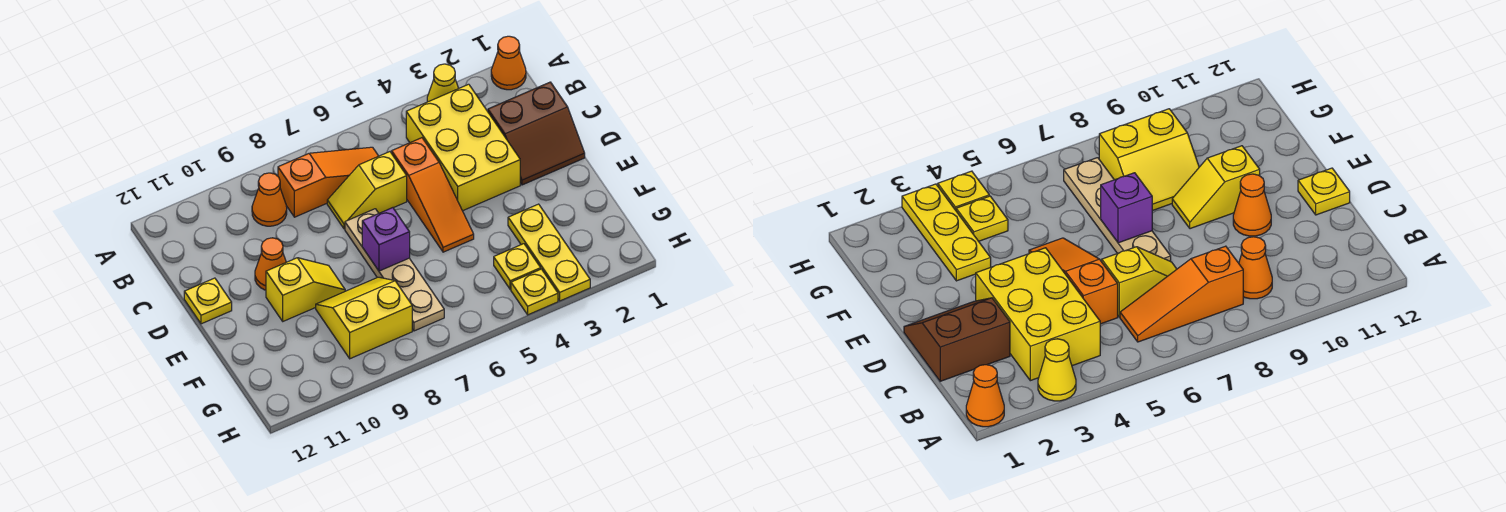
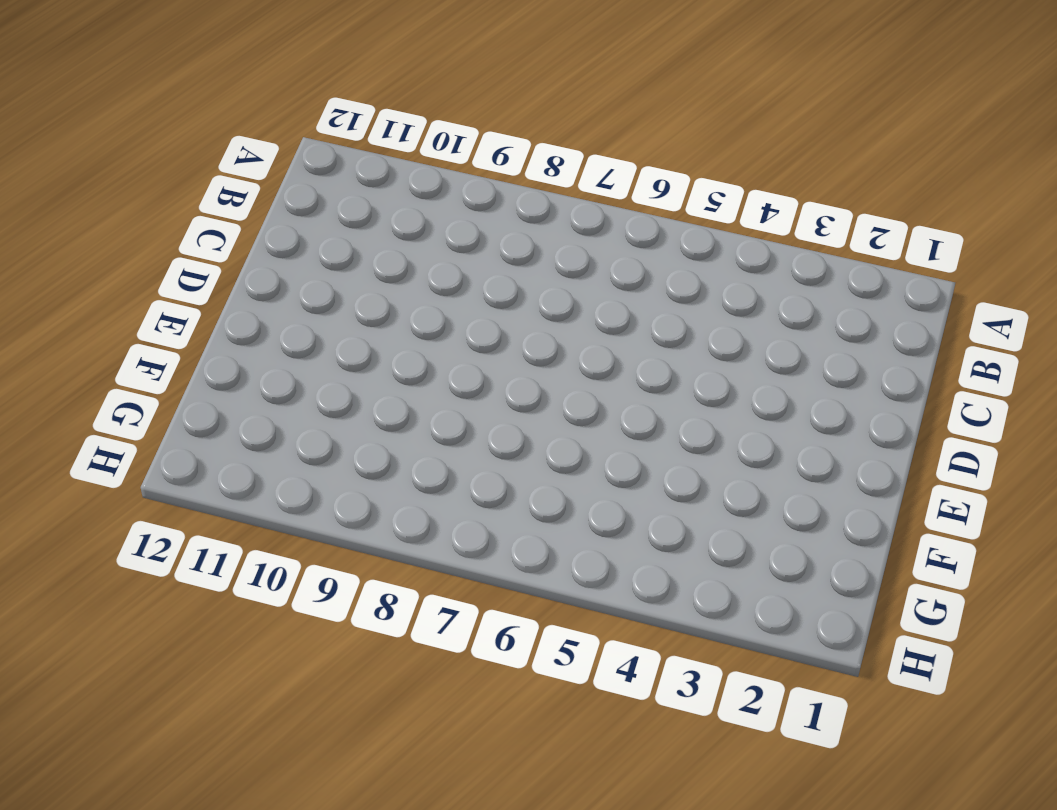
none -> orange 1x1 cone [491,36,526,90]
none -> yellow 1x1 cone [427,64,459,102]
none -> yellow 2x3 brick [406,84,520,211]

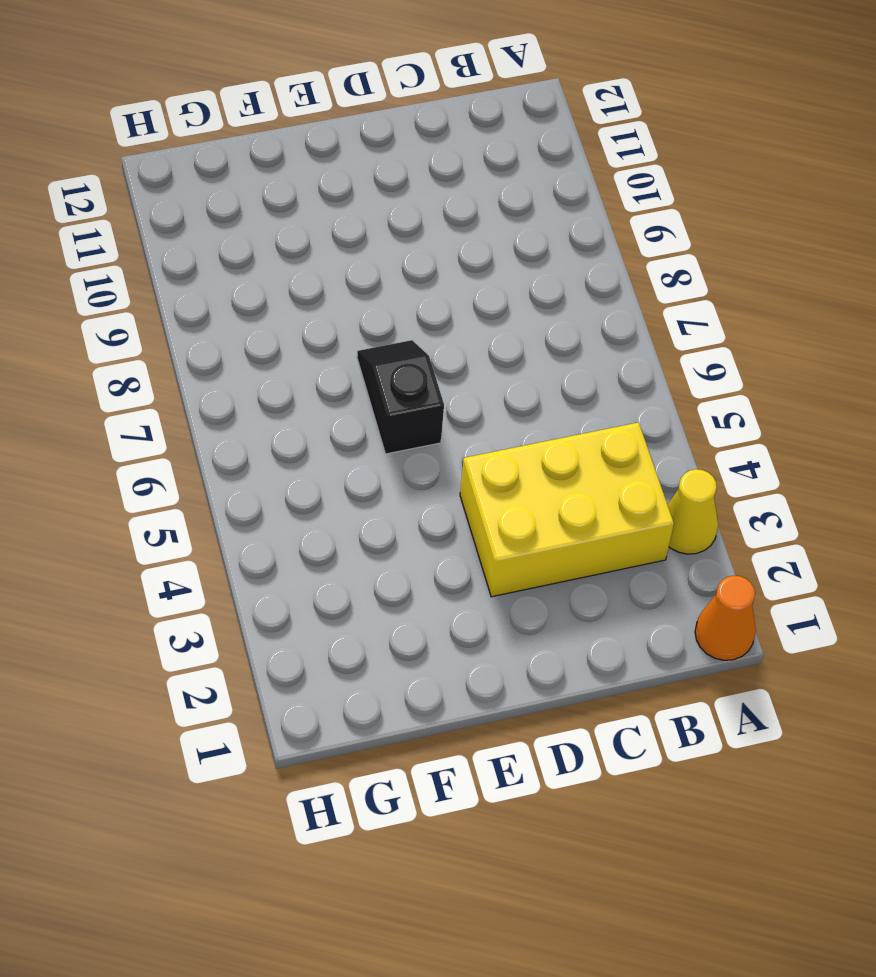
black 1x2 slope [357,340,444,454] -> tan 1x4 plate [345,209,444,331]
none -> orange 1x3 slope [278,147,378,217]
none -> orange 1x1 cone [252,173,287,226]
none -> brown 2x2 slope [488,82,585,185]

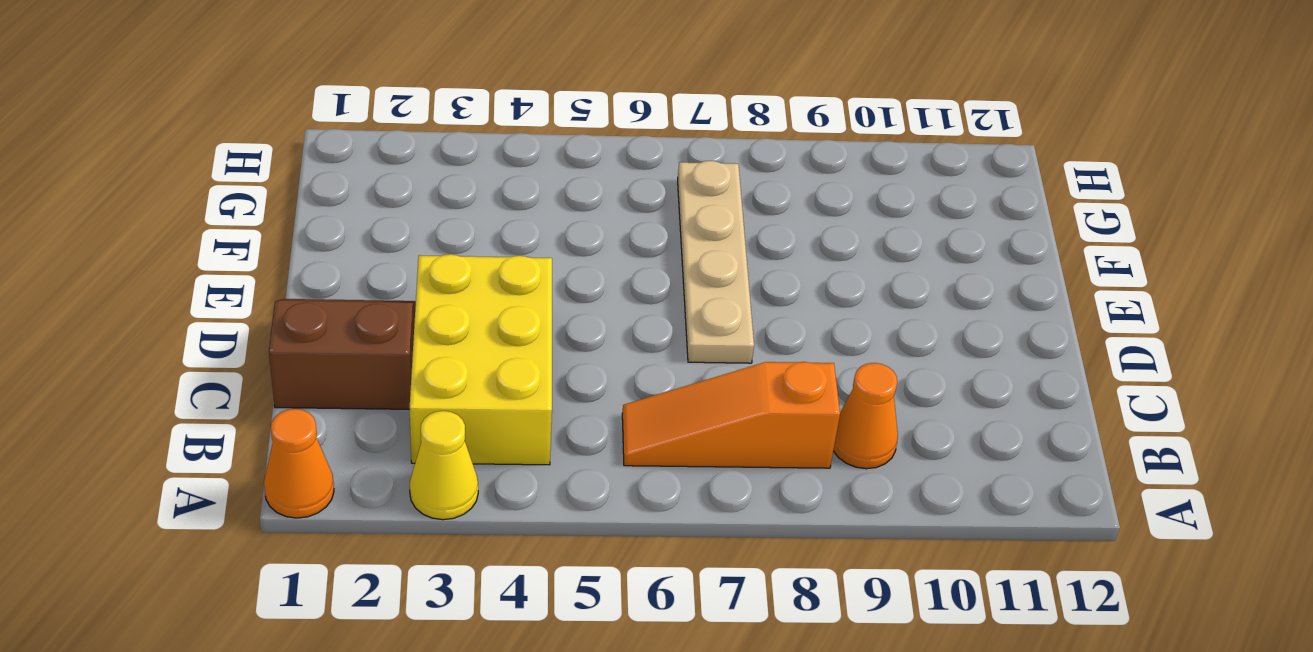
none -> orange 1x3 slope [392,138,474,252]
none -> yellow 1x2 slope [327,152,407,229]
none -> orange 1x1 cone [255,238,286,290]

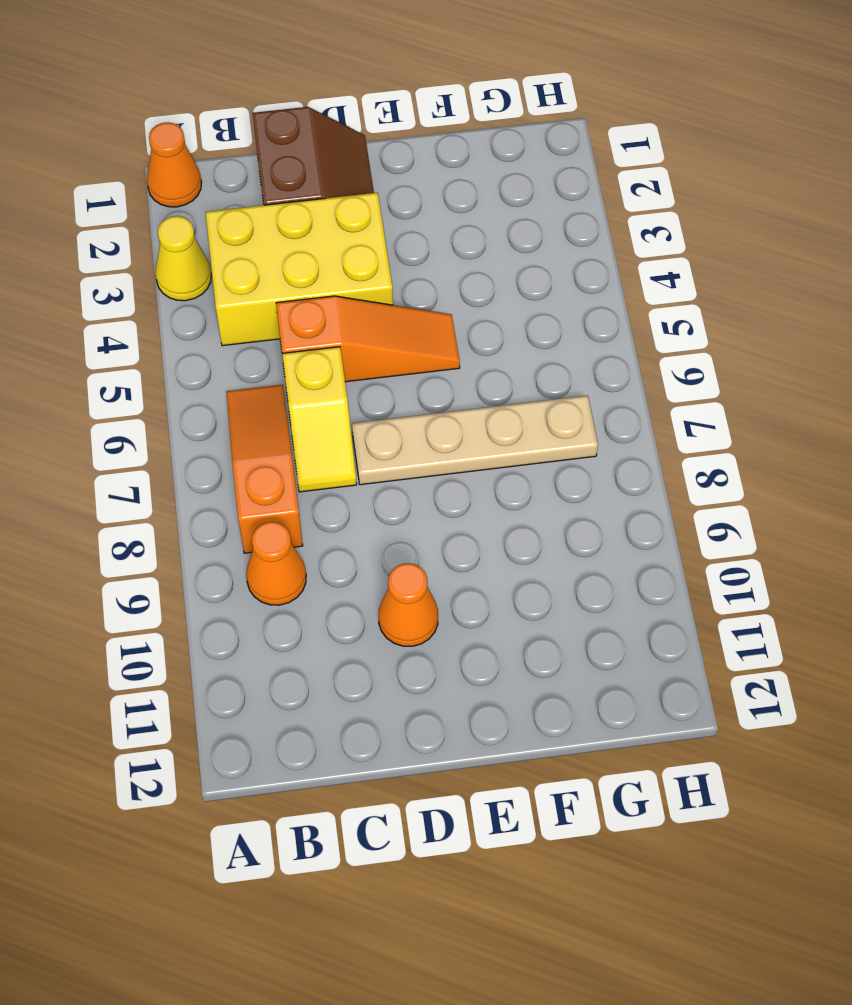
none -> yellow 1x1 plate [184,278,232,324]
none -> yellow 1x2 slope [266,258,345,321]
none -> yellow 1x3 plate [508,204,590,301]

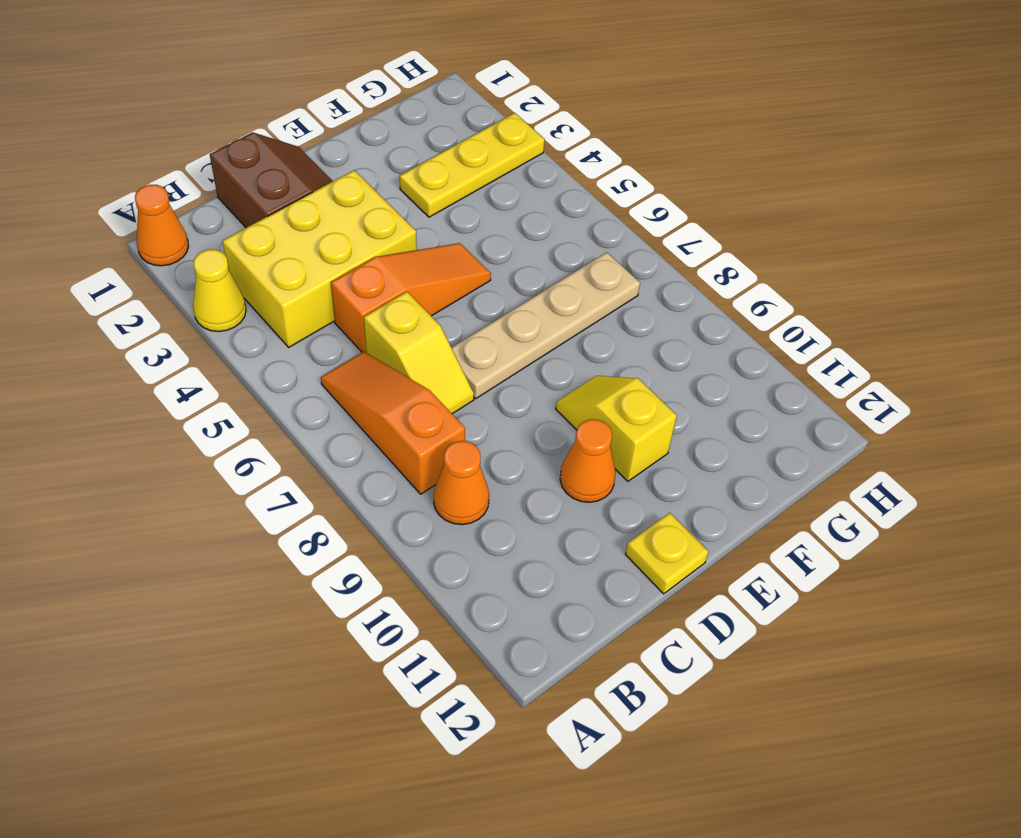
none -> yellow 2x2 slope [316,277,412,359]
none -> yellow 1x1 plate [494,244,541,289]
none -> yellow 1x1 plate [511,269,558,315]

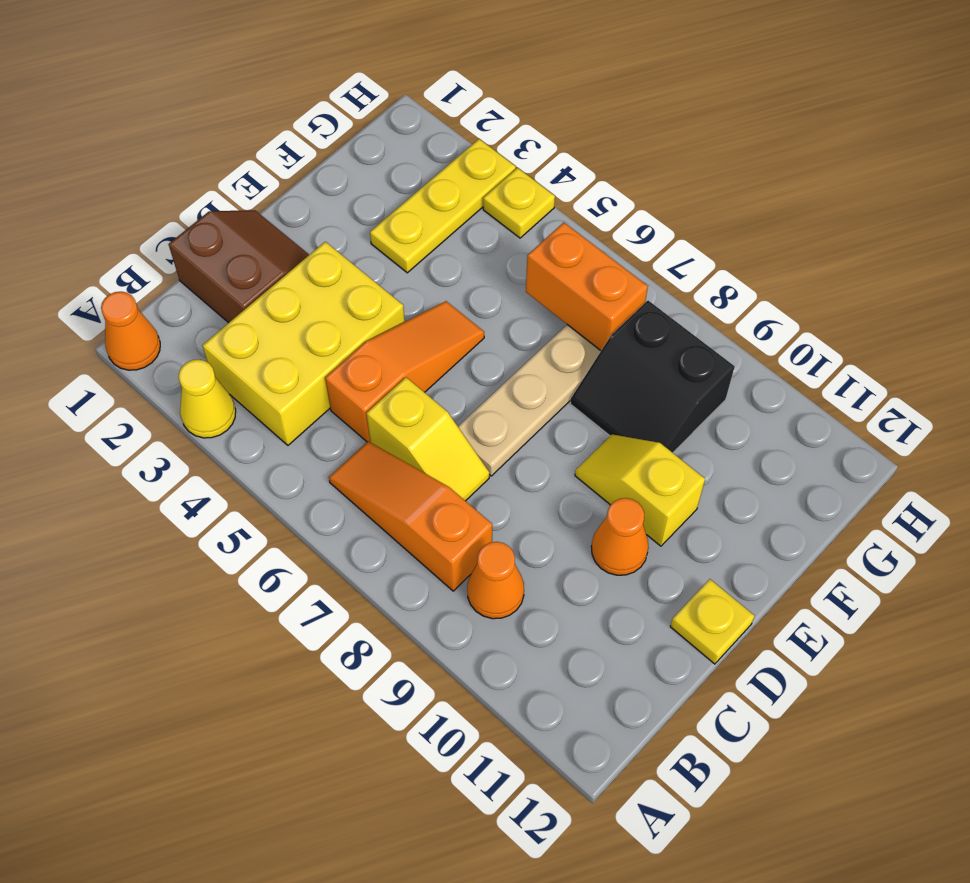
black 2x2 slope [570,301,735,453] -> yellow 2x2 slope [316,277,412,359]
orange 1x2 brick [526,222,648,351] -> none
none -> yellow 1x1 plate [494,244,541,289]
none -> purple 1x1 brick [362,208,410,271]

